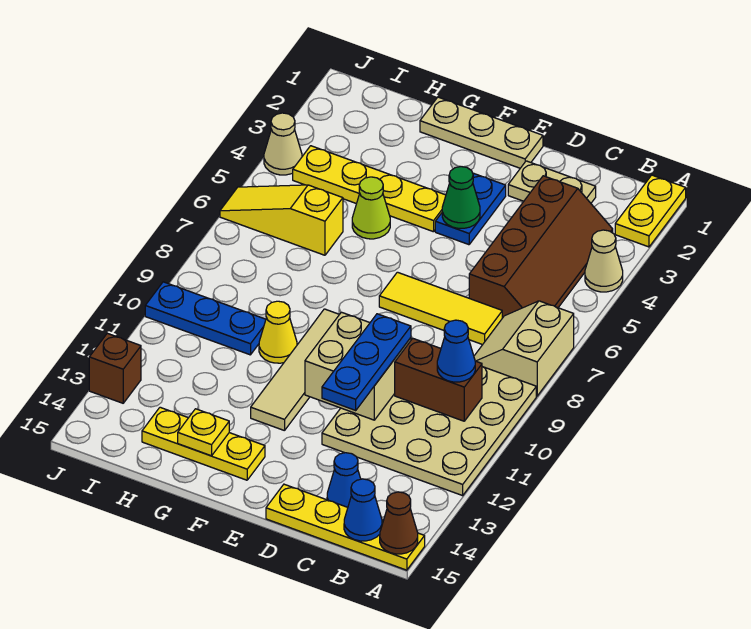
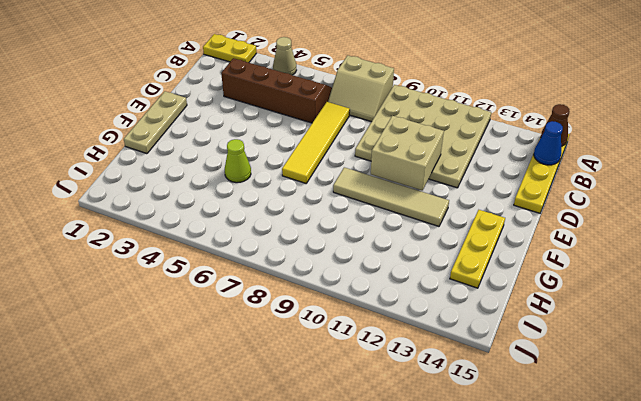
yellow 1x4 tile [282,102,350,183] -> yellow 1x3 tile [379,272,502,345]
none -> tan 1x2 plate [508,161,596,203]
none -> blue 1x1 cone [327,453,361,507]
none -> blue 1x2 plate [435,173,506,245]

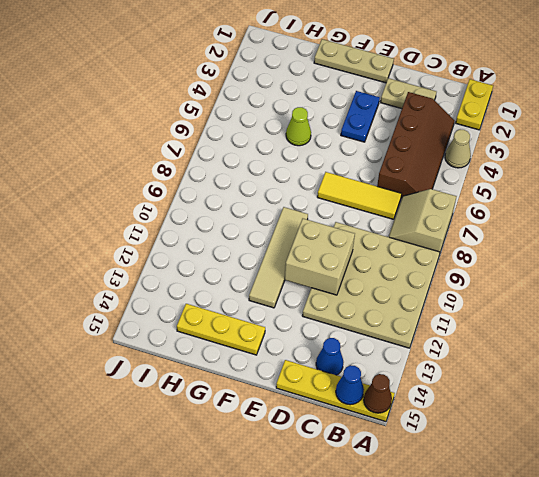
none -> yellow 1x4 plate [293,146,446,232]
none -> yellow 1x1 cone [259,301,297,363]
none -> yellow 1x3 slope [220,185,343,255]

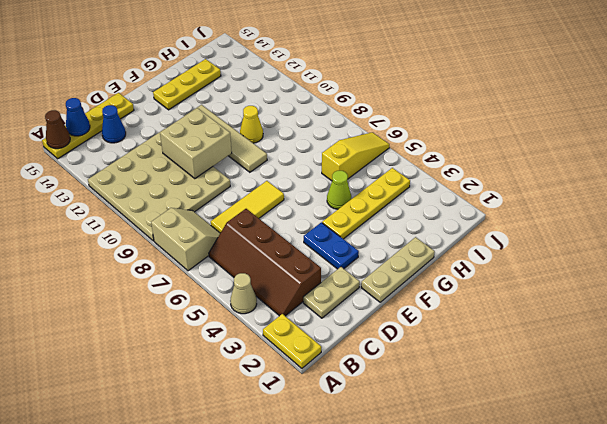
none -> blue 1x3 plate [145,282,266,355]
none -> tan 1x1 cone [264,113,302,175]
none -> brown 1x1 brick [89,333,141,403]

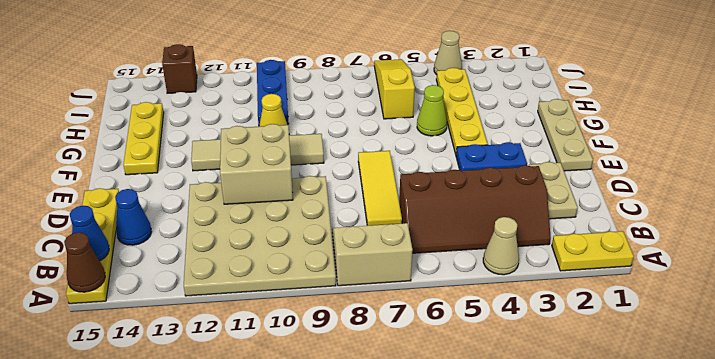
none -> brown 1x2 brick [395,338,482,421]
none -> green 1x1 cone [442,167,480,228]
none -> yellow 1x1 plate [178,409,229,456]

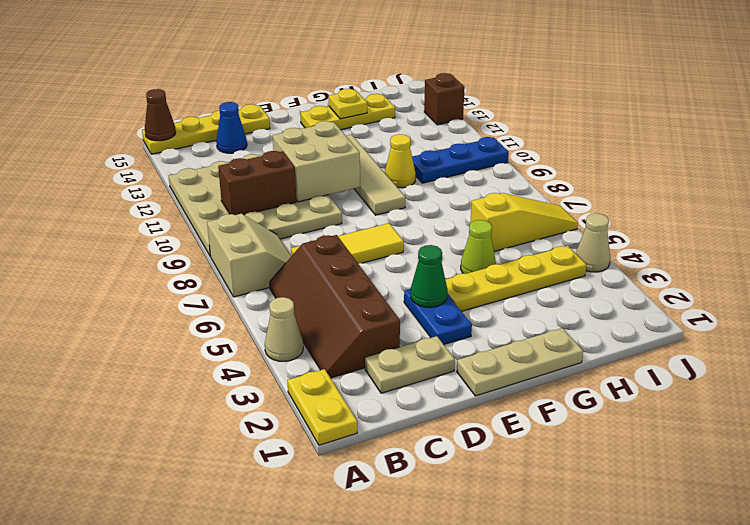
none -> blue 1x1 cone [344,479,382,541]
none -> blue 1x1 cone [437,320,475,382]
none -> blue 1x3 plate [322,314,411,410]

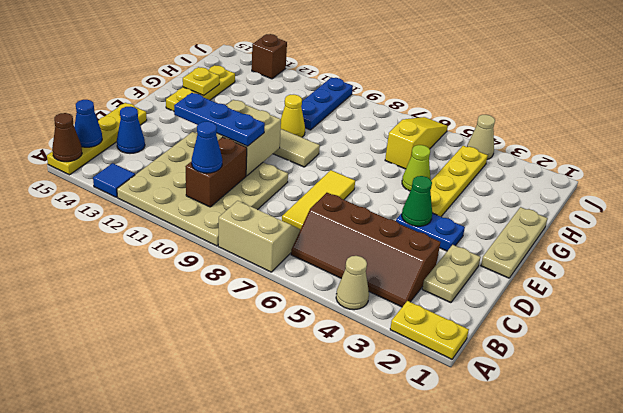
blue 1x1 tile [93,163,135,197] -> none

